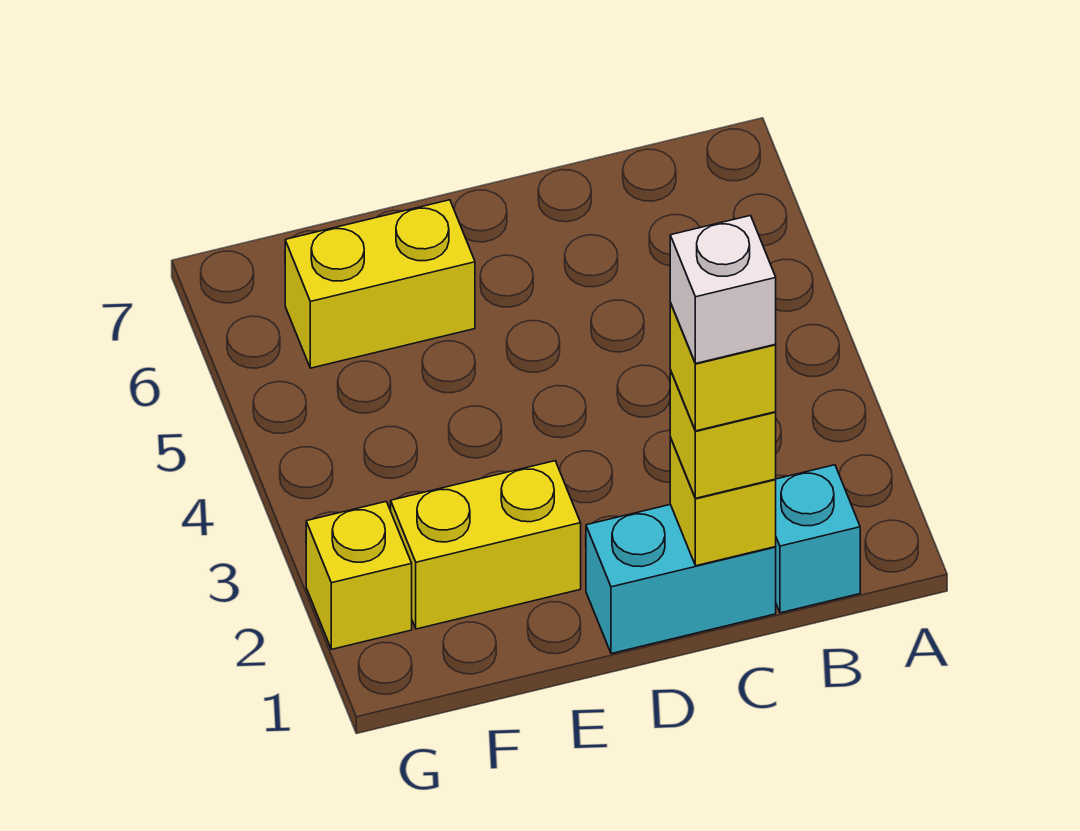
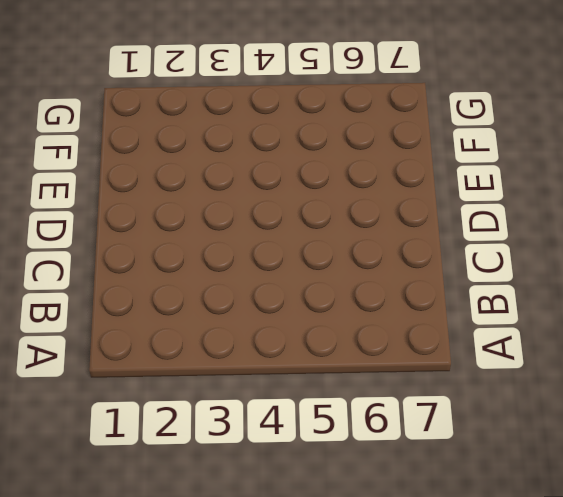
none -> cyan 1x1 brick [776,465,860,613]
none -> cyan 1x2 brick [586,505,776,654]

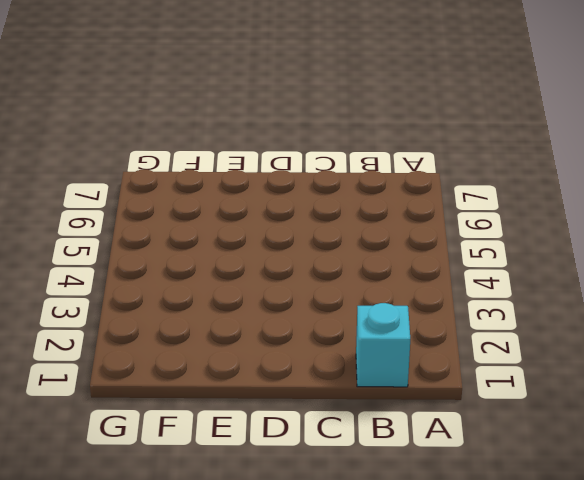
none -> cyan 1x2 brick [586,505,776,654]
none -> yellow 1x2 brick [391,461,581,629]

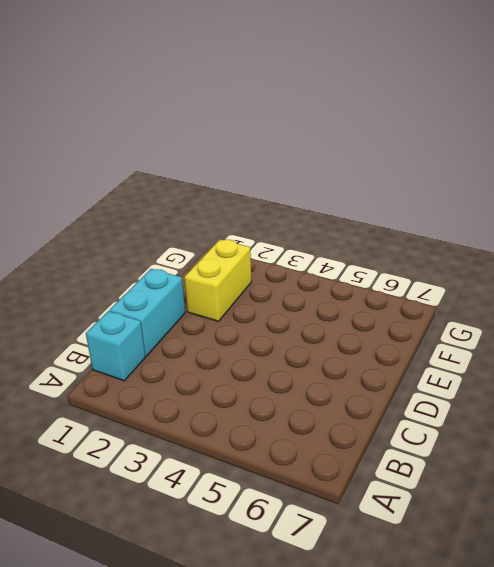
none -> yellow 1x2 brick [285,200,475,368]
none -> yellow 1x1 brick [306,502,412,649]

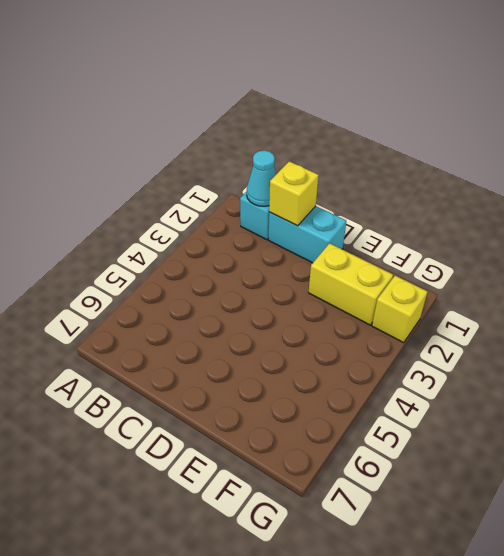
cyan 1x1 cone [247,150,276,206] -> none
none -> yellow 1x2 brick [285,200,475,368]
none -> yellow 1x1 brick [670,370,776,498]

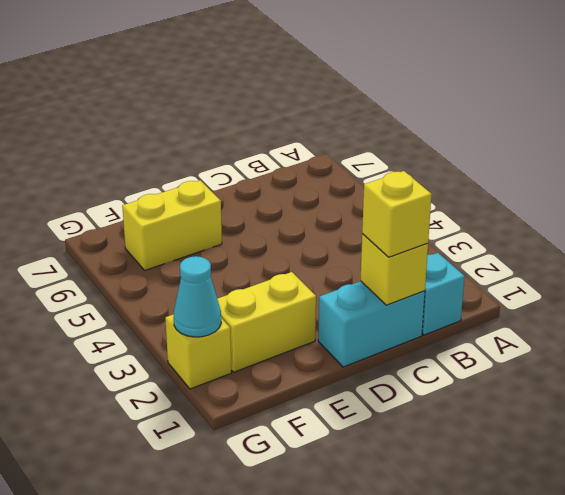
cyan 1x1 cone [174,256,221,337] -> none
none -> yellow 1x1 brick [670,303,776,431]
none -> white 1x1 brick [670,216,776,364]

